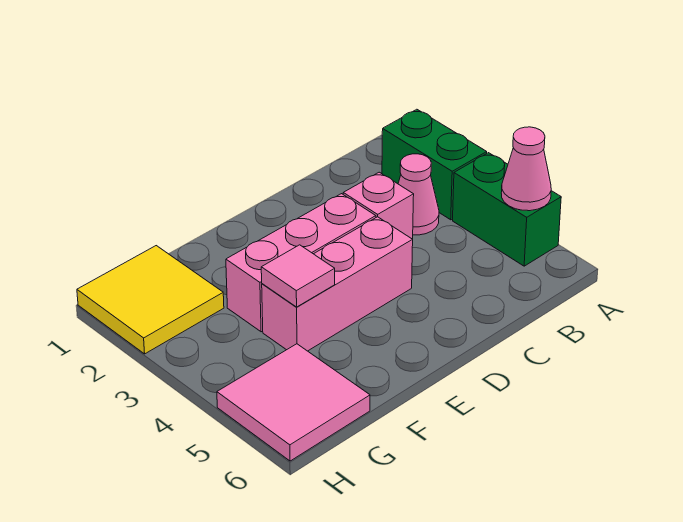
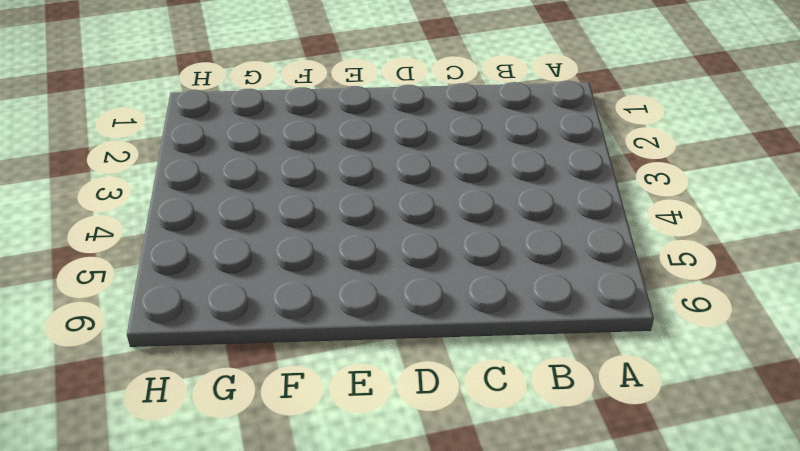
none -> green 1x2 brick [382,109,487,220]
none -> green 1x2 brick [453,153,561,266]

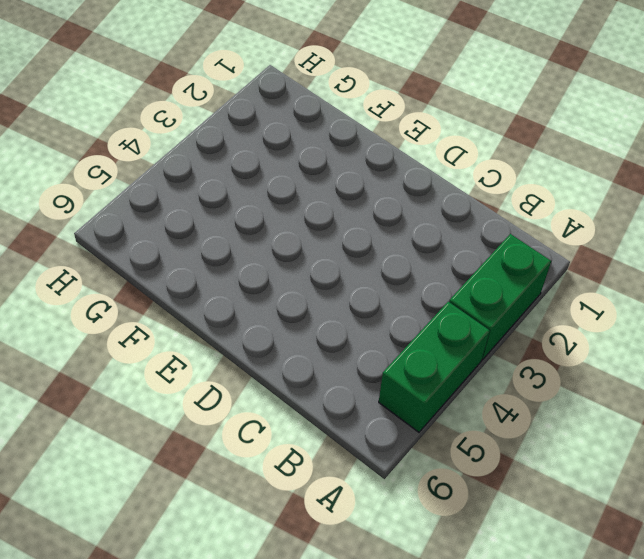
none -> pink 1x1 cone [398,154,439,235]
none -> pink 1x1 brick [343,172,414,239]

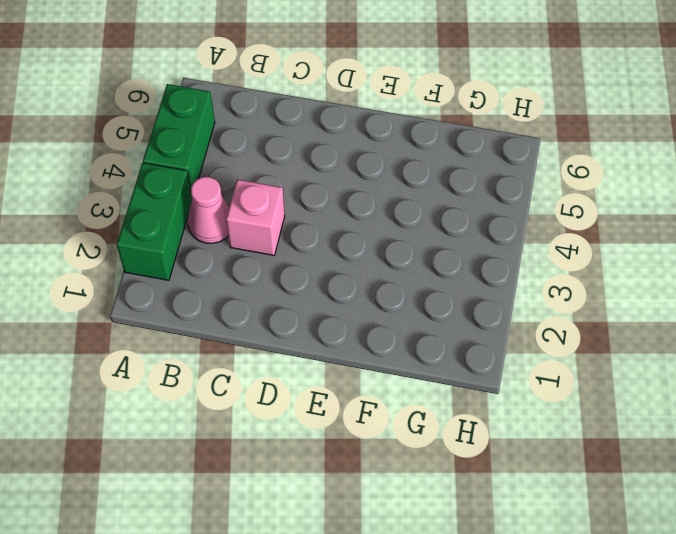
none -> pink 1x3 brick [226,194,376,332]
none -> pink 1x3 brick [262,217,413,351]

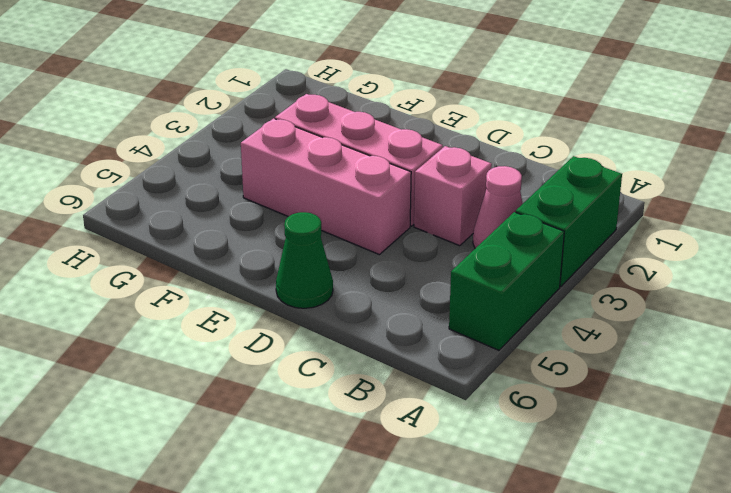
green 1x1 cone [276,212,333,308] -> none
none -> yellow 2x2 tile [77,246,224,354]
none -> pink 2x2 tile [217,344,370,461]

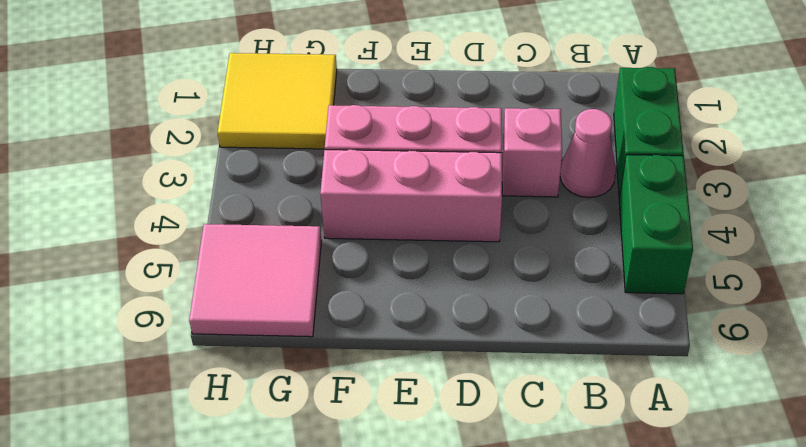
none -> pink 1x1 cone [501,127,551,211]
none -> pink 1x1 tile [261,245,335,307]

